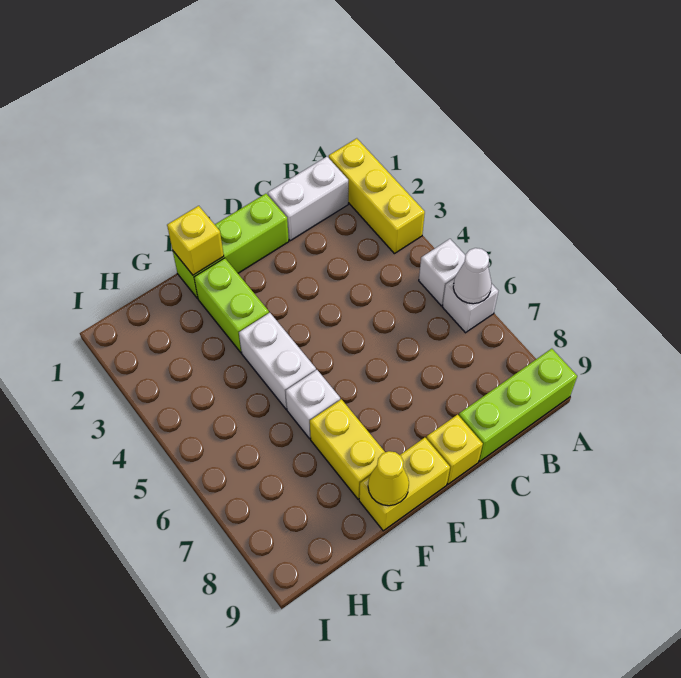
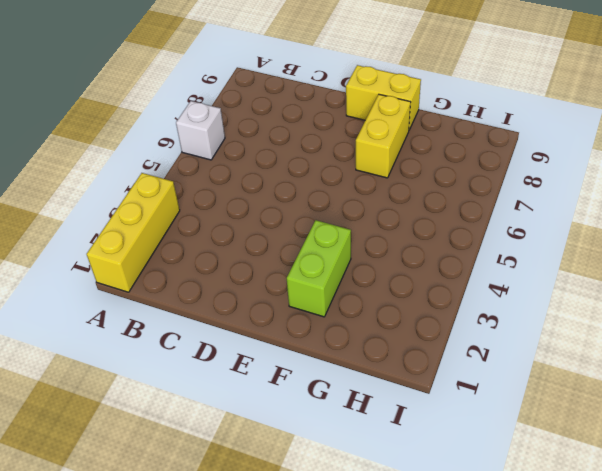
none -> white 1x1 brick [419,239,465,306]
none -> lime 1x3 brick [459,349,577,461]
none -> white 1x2 brick [268,157,348,241]

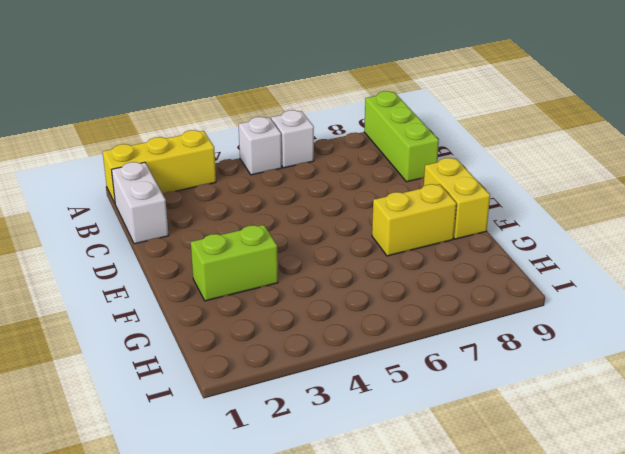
none -> lime 1x3 brick [173,194,289,299]
none -> yellow 1x1 brick [426,415,483,484]
none -> white 1x2 brick [239,313,316,409]

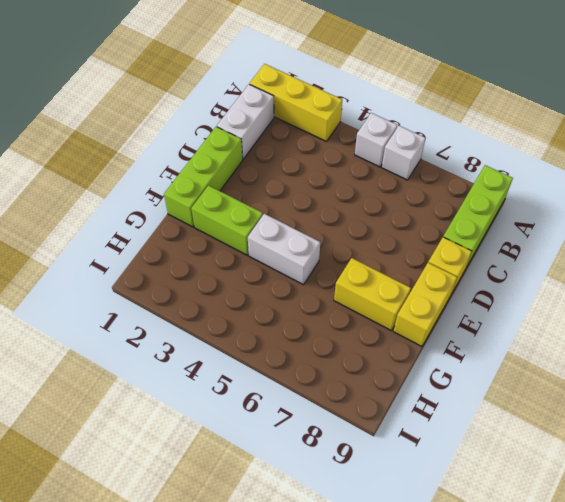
none -> white 1x1 brick [286,370,340,439]
none -> white 1x1 cone [453,248,492,304]
none -> yellow 1x1 brick [167,206,224,275]

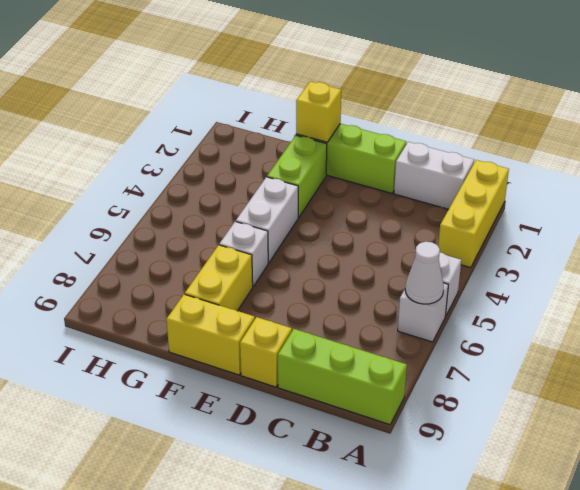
none -> yellow 1x1 cone [368,451,409,506]

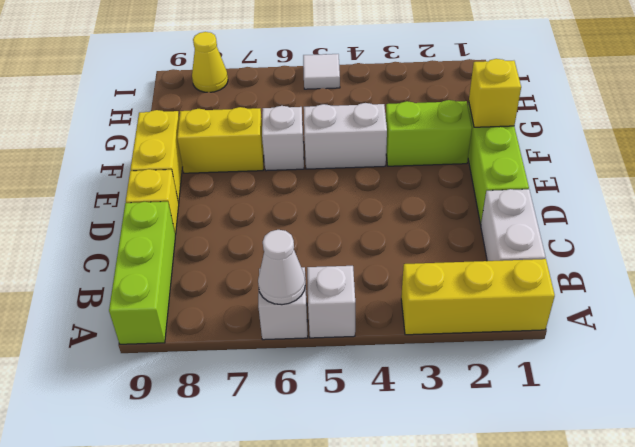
white 1x1 tile [303,54,340,89] -> none
yellow 1x1 cone [192,32,228,92] -> yellow 1x1 cone moved to [368,451,409,506]

